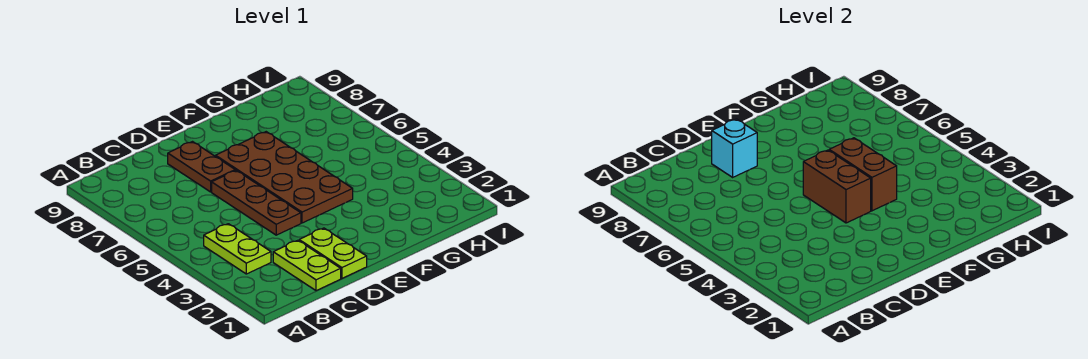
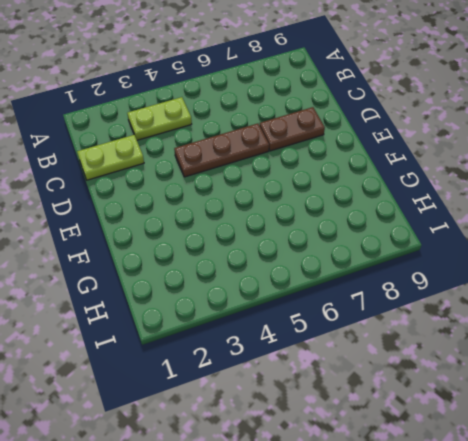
none -> lime 1x2 plate [299,228,367,278]
none -> brown 2x4 plate [216,132,353,223]

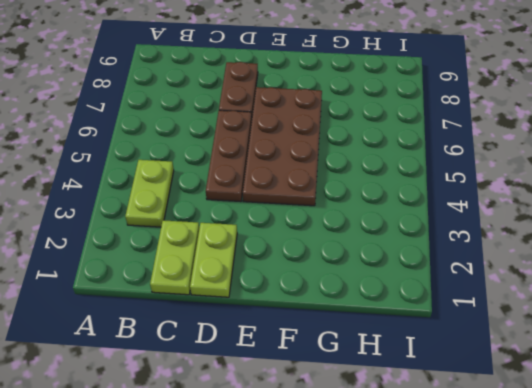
none -> cyan 1x1 brick [712,119,757,177]
none -> brown 1x2 brick [803,150,871,223]

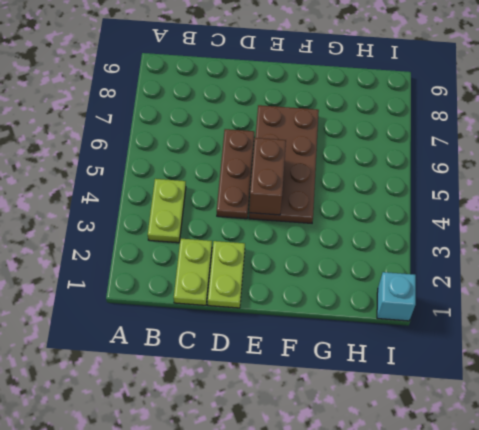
cyan 1x1 brick [377,272,416,321] -> cyan 1x1 brick moved to [712,119,757,177]
none -> brown 1x2 plate [168,142,235,192]
none -> brown 1x2 brick [829,138,897,211]

